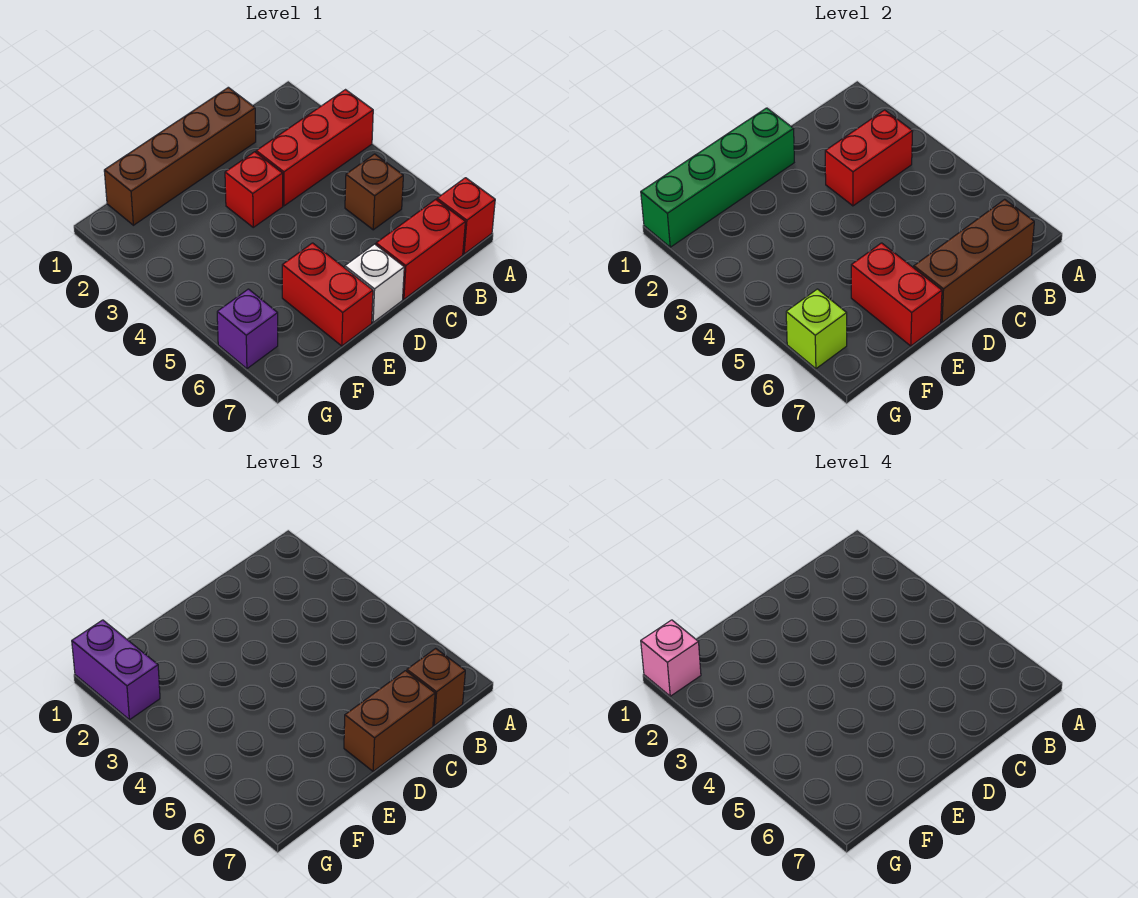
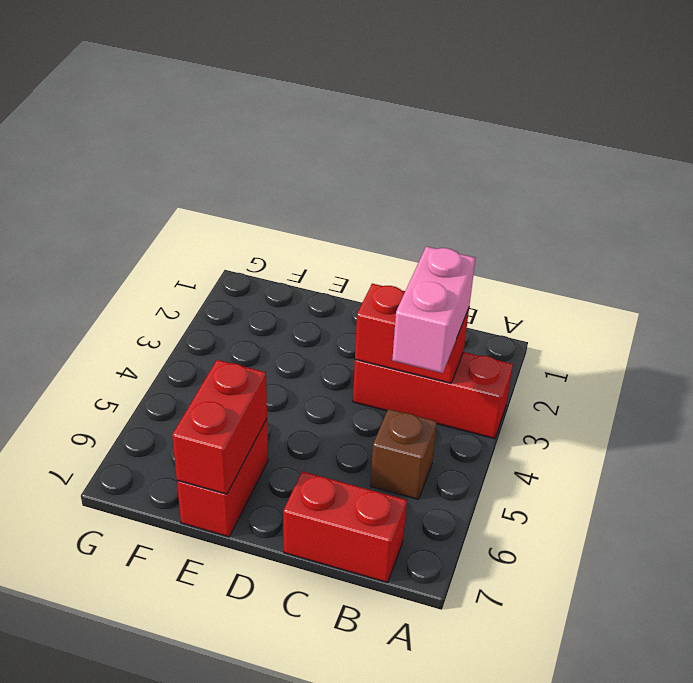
pink 1x2 brick [392,246,476,373] -> none
none -> red 1x1 brick [437,178,495,254]
none -> brown 1x4 brick [104,87,256,225]
none -> red 1x1 brick [225,152,283,227]

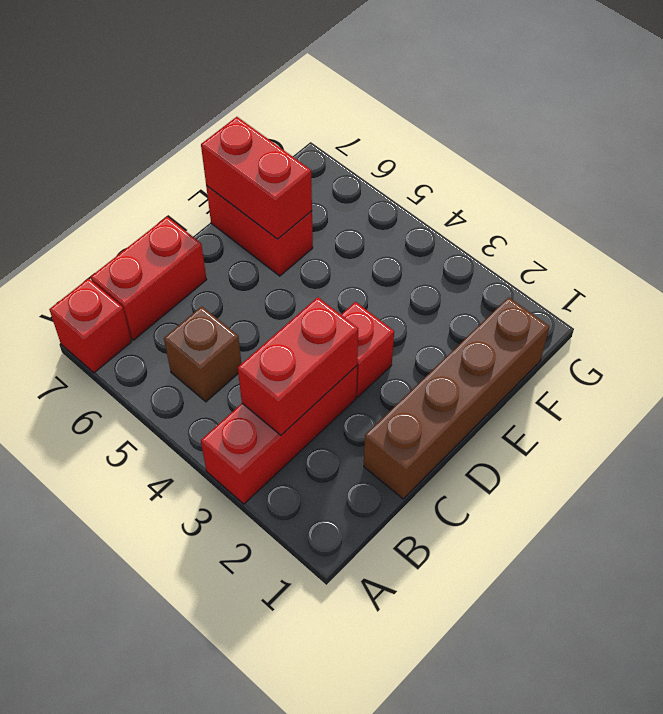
none -> white 1x1 brick [345,244,404,322]
none -> purple 1x1 brick [217,289,278,369]
none -> brown 1x3 brick [914,199,1034,322]

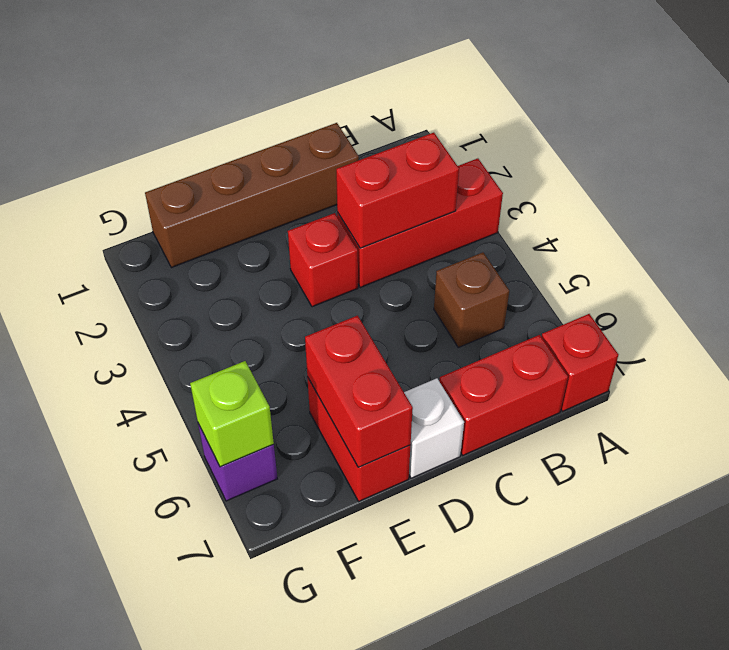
none -> brown 1x3 brick [914,199,1034,322]
none -> green 1x4 brick [641,108,794,247]
none -> brown 1x1 brick [407,648,465,725]

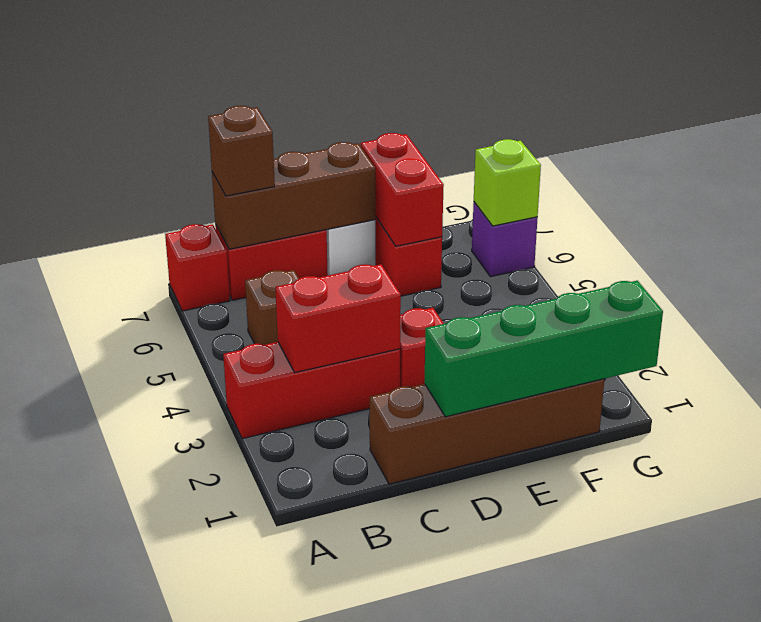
none -> brown 1x2 brick [344,671,435,771]
none -> purple 1x2 brick [72,620,160,720]
none -> pink 1x1 brick [641,620,701,696]

